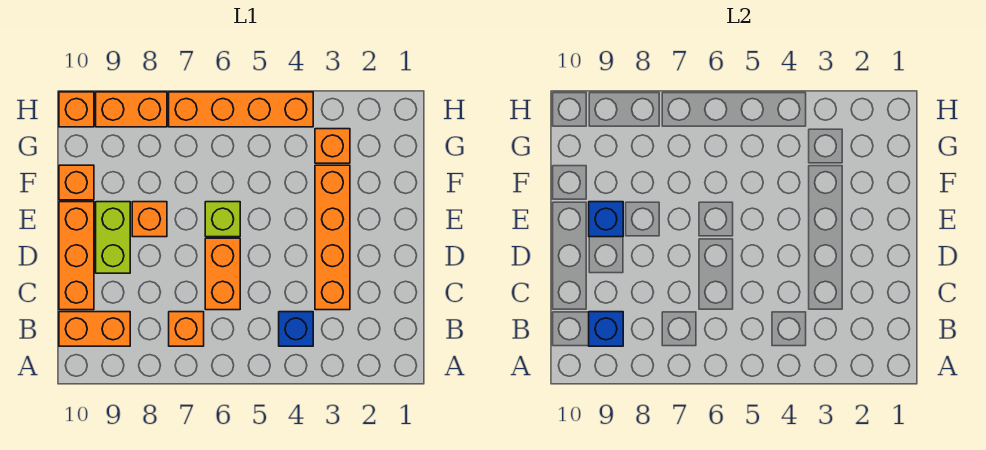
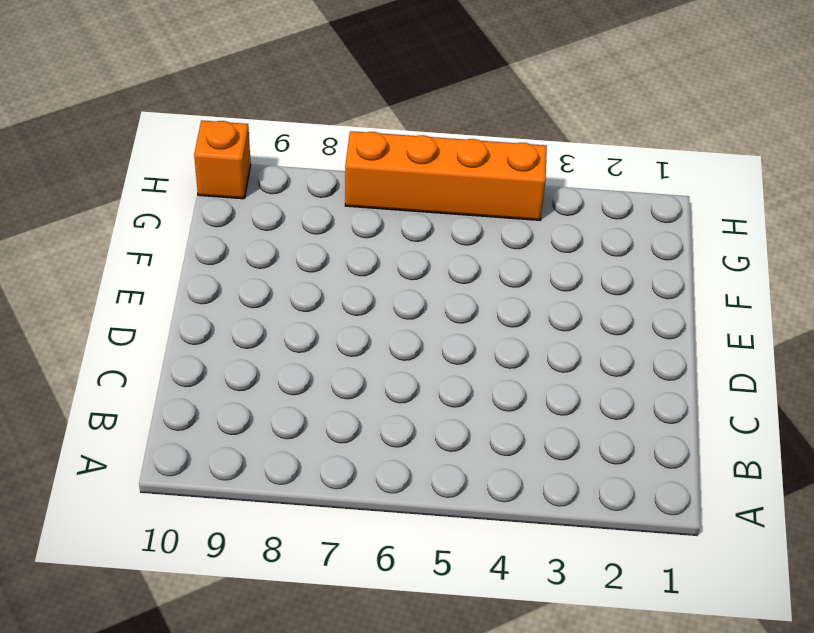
none -> blue 1x1 brick [279,312,313,346]
none -> orange 1x1 brick [169,312,204,346]
none -> orange 1x2 brick [59,312,130,346]

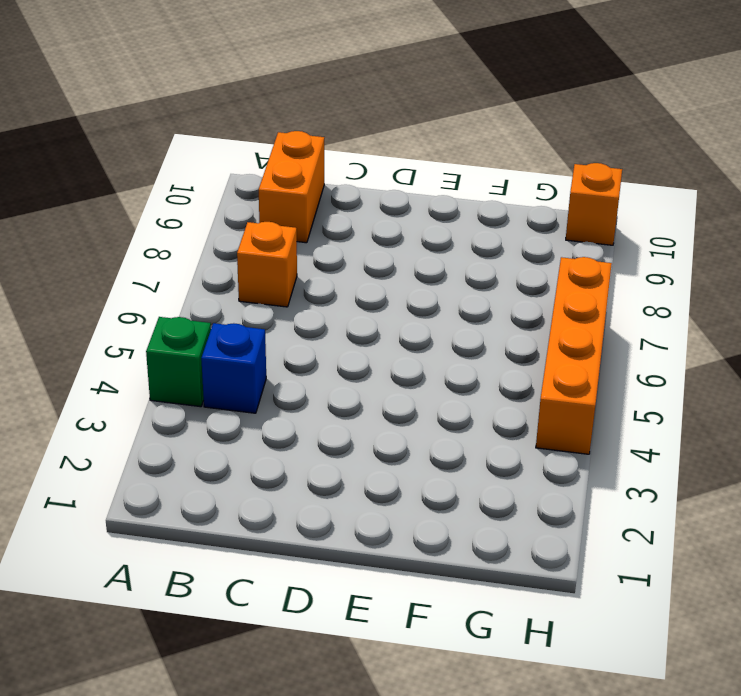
green 1x1 brick [146,317,211,407] -> none
none -> orange 1x4 brick [315,165,350,310]
none -> orange 1x2 brick [205,238,240,310]
none -> orange 1x3 brick [59,202,94,310]

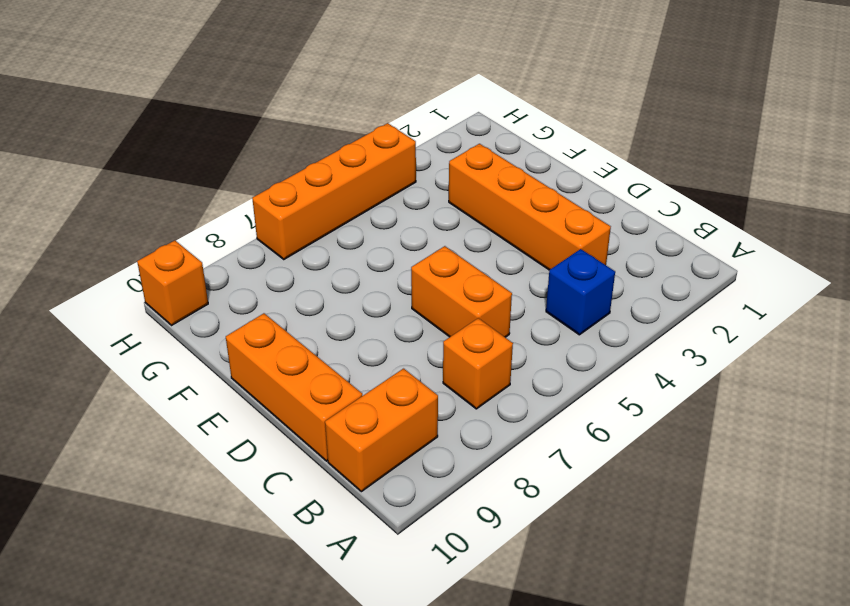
none -> lime 1x2 brick [96,202,130,273]
none -> lime 1x1 brick [205,202,240,237]
none -> orange 1x1 brick [132,202,167,237]

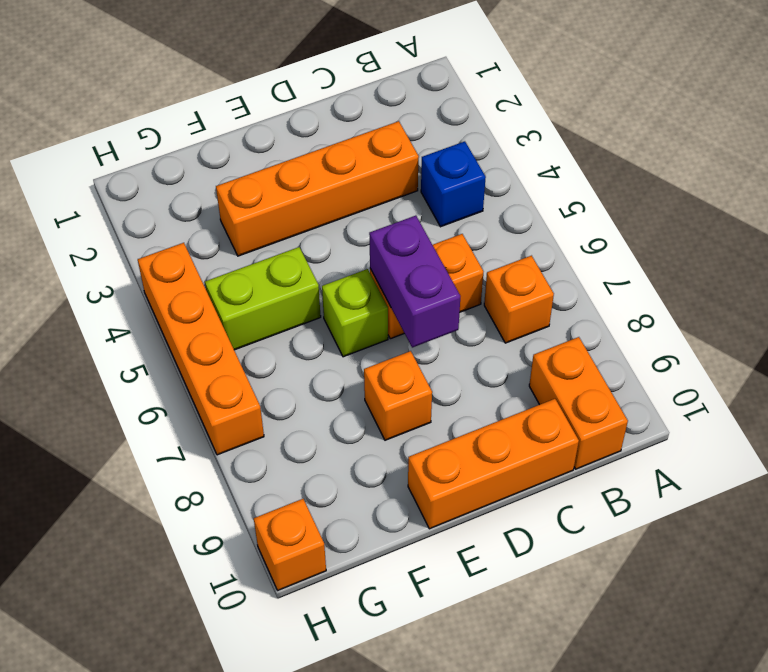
purple 1x2 brick [369,216,460,348] -> none
lime 1x2 brick [205,247,321,350] -> lime 1x2 brick moved to [96,202,130,273]
none -> orange 1x1 brick [59,165,94,200]
none -> orange 1x1 brick [315,129,350,163]
none -> orange 1x2 brick [96,92,167,127]

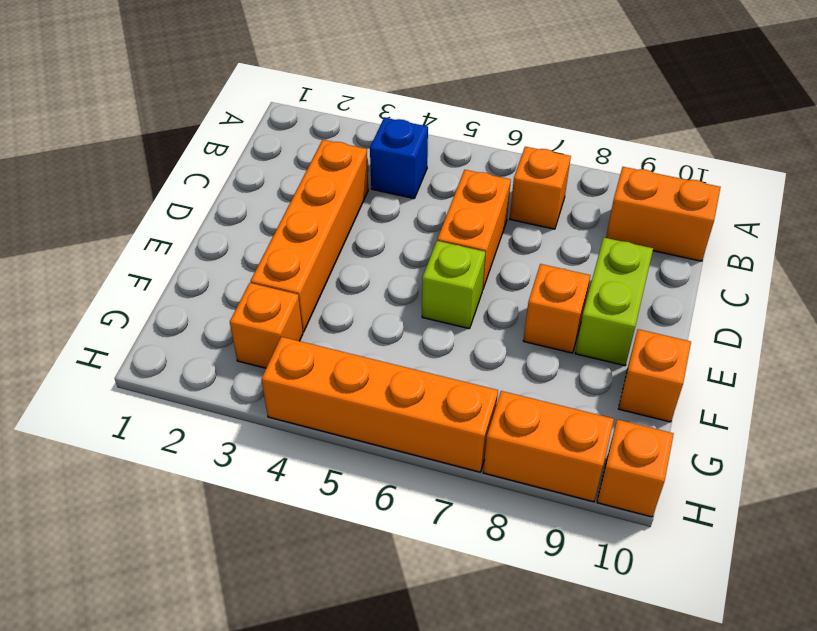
none -> orange 1x3 brick [59,202,94,310]
none -> blue 1x1 brick [589,312,623,346]
none -> blue 1x1 brick [589,202,623,237]

